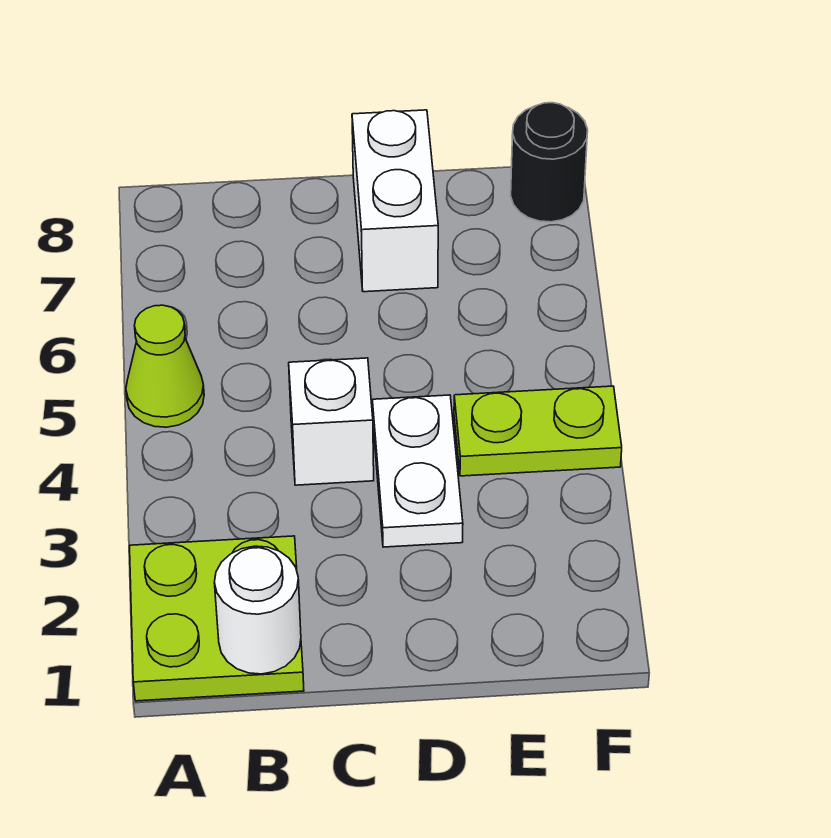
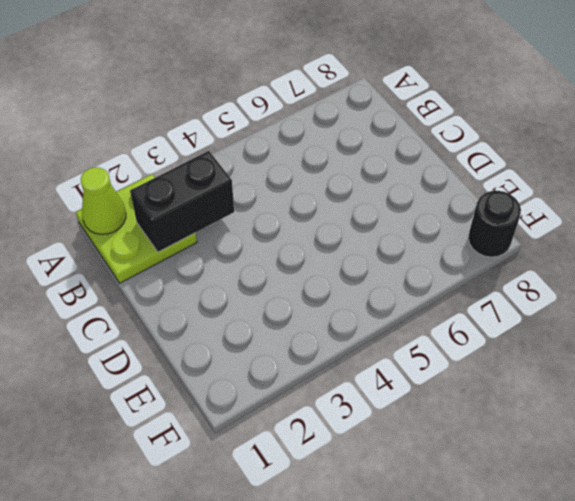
lime 1x1 cone [81,167,126,234] -> lime 1x1 cone moved to [126,305,204,427]
black 1x2 brick [130,151,234,252] -> none
none -> white 1x1 brick [289,358,374,485]
none -> white 1x2 plate [372,395,463,547]

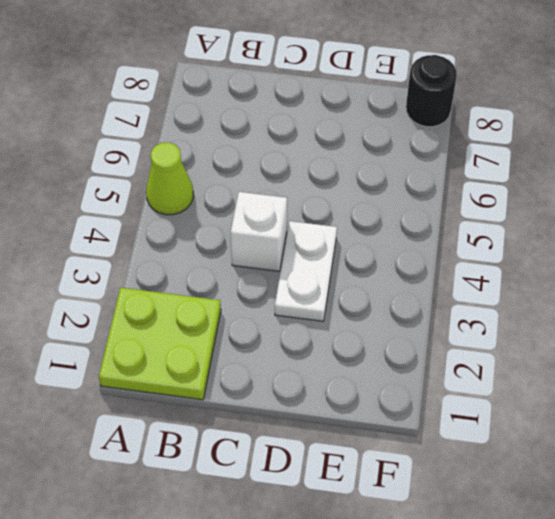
none -> white 1x2 brick [352,110,438,292]
none -> lime 1x2 plate [454,386,622,476]

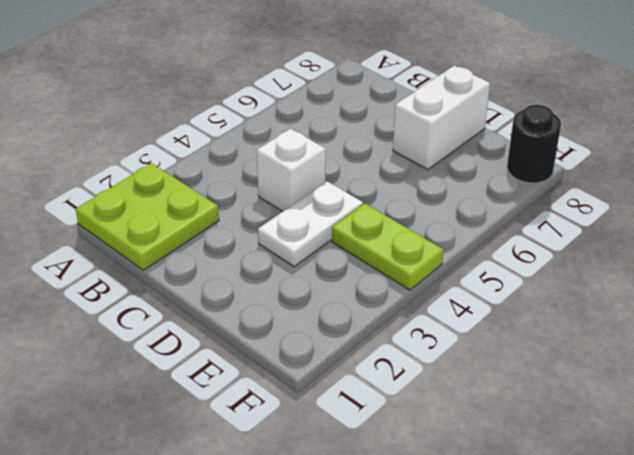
none -> lime 1x1 cone [126,305,204,427]
none -> white 1x1 round brick [214,546,301,674]

